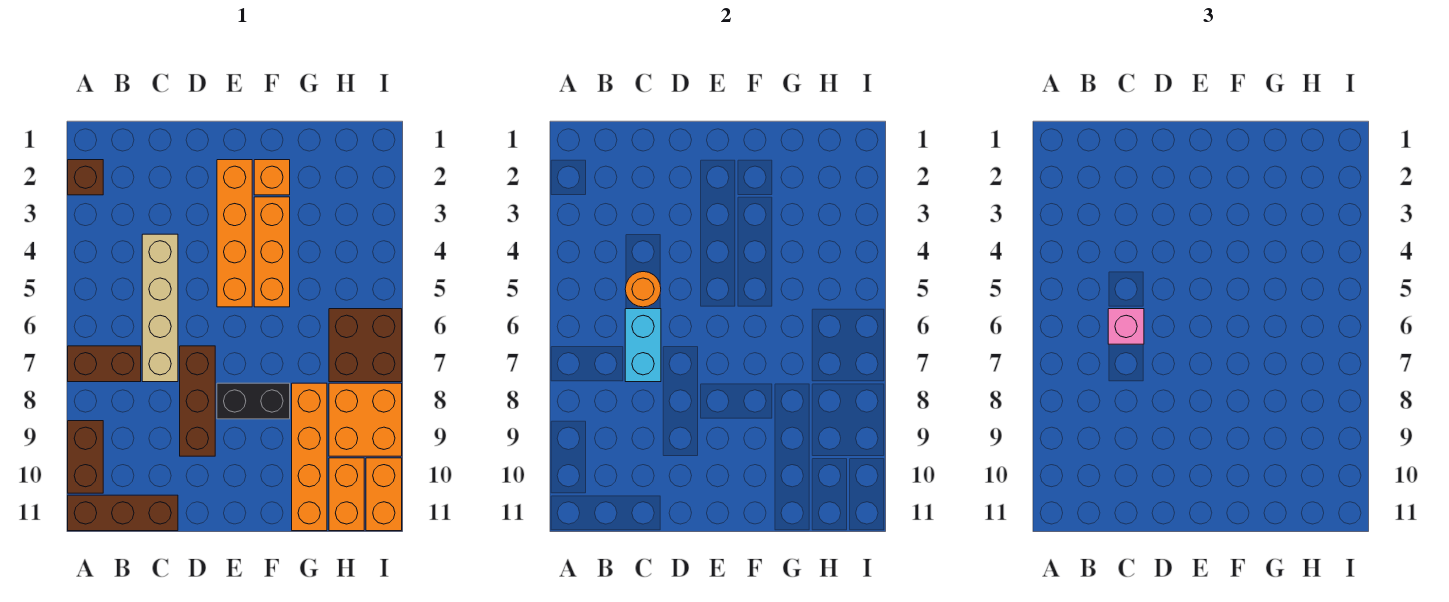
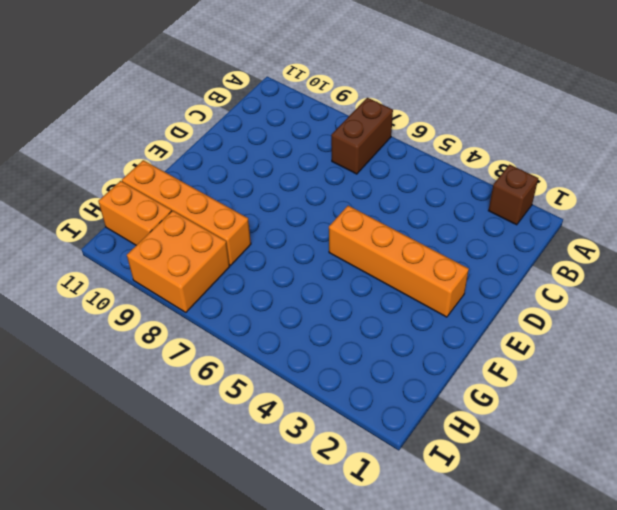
none -> brown 1x2 brick [68,421,103,493]
none -> brown 1x3 brick [68,495,178,531]
none -> tan 1x4 brick [142,234,178,382]

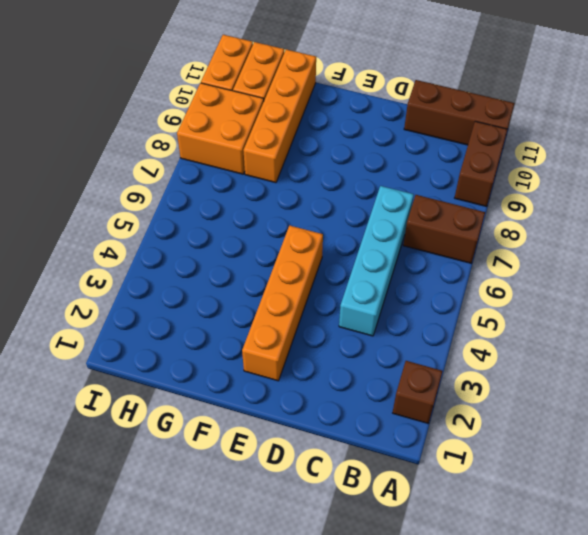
cyan 1x4 brick [339,186,414,336] -> tan 1x4 brick [142,234,178,382]
none -> brown 1x3 brick [180,346,215,456]
none -> black 1x2 brick [217,383,290,419]
none -> orange 1x1 brick [254,160,290,195]

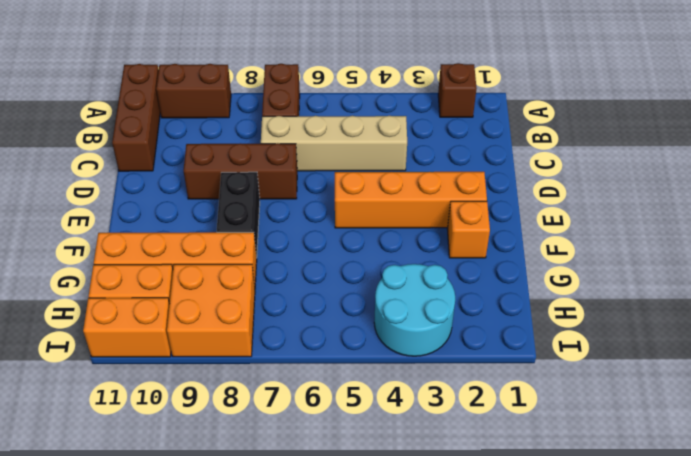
cyan 2x2 round brick [374,264,455,356] -> none
none -> orange 1x3 brick [254,197,290,307]
none -> brown 2x2 brick [329,309,402,382]
none -> orange 1x1 round brick [625,272,661,307]

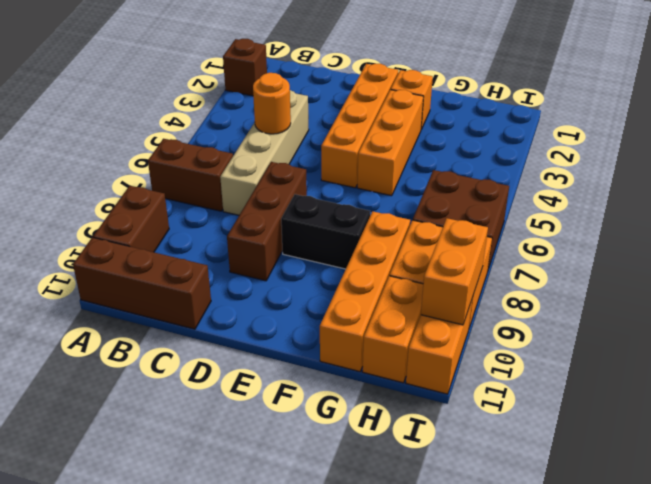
orange 1x2 brick [421,218,488,325] -> none
none -> cyan 1x2 brick [625,309,661,382]
none -> pink 1x1 brick [1108,309,1144,344]

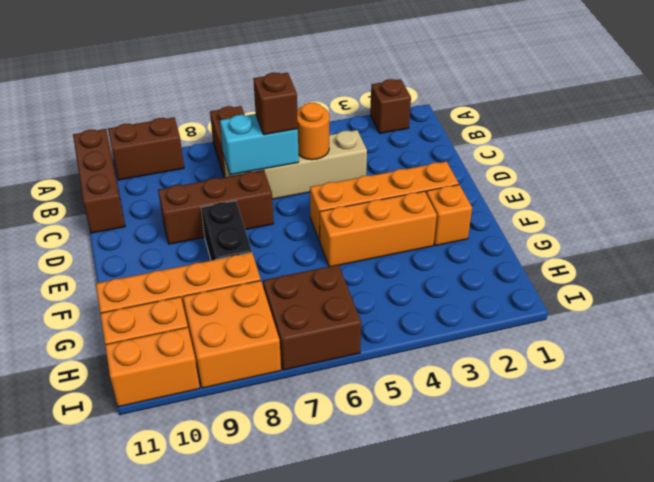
brown 1x1 brick [253,73,298,135] -> pink 1x1 brick [1108,309,1144,344]

